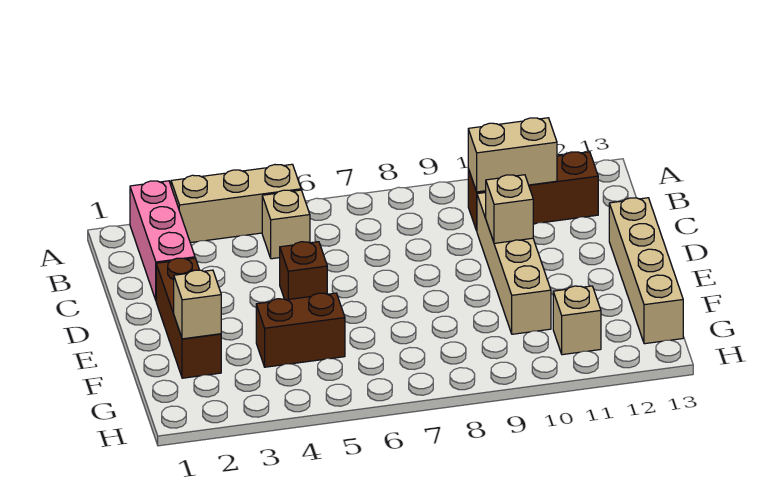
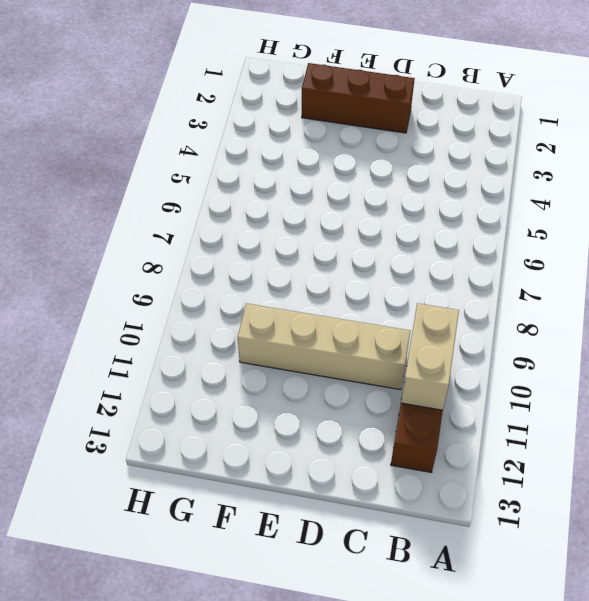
none -> pink 1x3 brick [130,181,195,300]
none -> tan 1x3 brick [171,164,301,243]
none -> tan 1x1 brick [262,190,310,259]

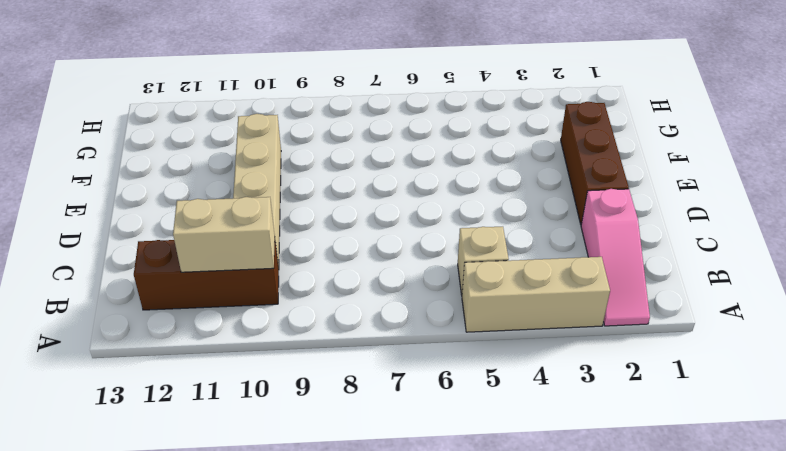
pink 1x3 slope [581,189,650,326] -> pink 1x3 brick [130,181,195,300]
none -> brown 1x1 brick [280,242,327,300]
none -> tan 1x4 brick [609,198,683,344]
none -> brown 1x2 brick [256,293,345,367]

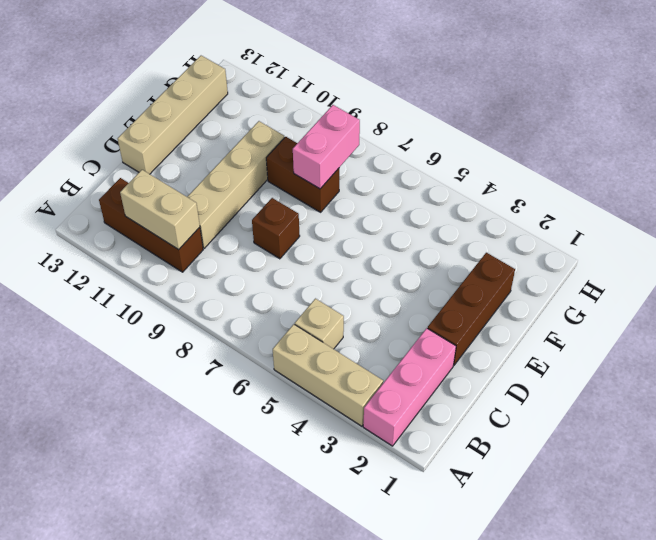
brown 1x1 brick [252,198,300,259] -> brown 1x1 brick moved to [280,242,327,300]
brown 1x2 brick [266,137,339,212] -> brown 1x2 brick moved to [256,293,345,367]
pink 1x2 brick [293,105,360,189] -> none
none -> tan 1x1 brick [553,286,601,355]
none -> tan 1x1 brick [486,175,533,243]
none -> tan 1x1 brick [174,270,221,339]

